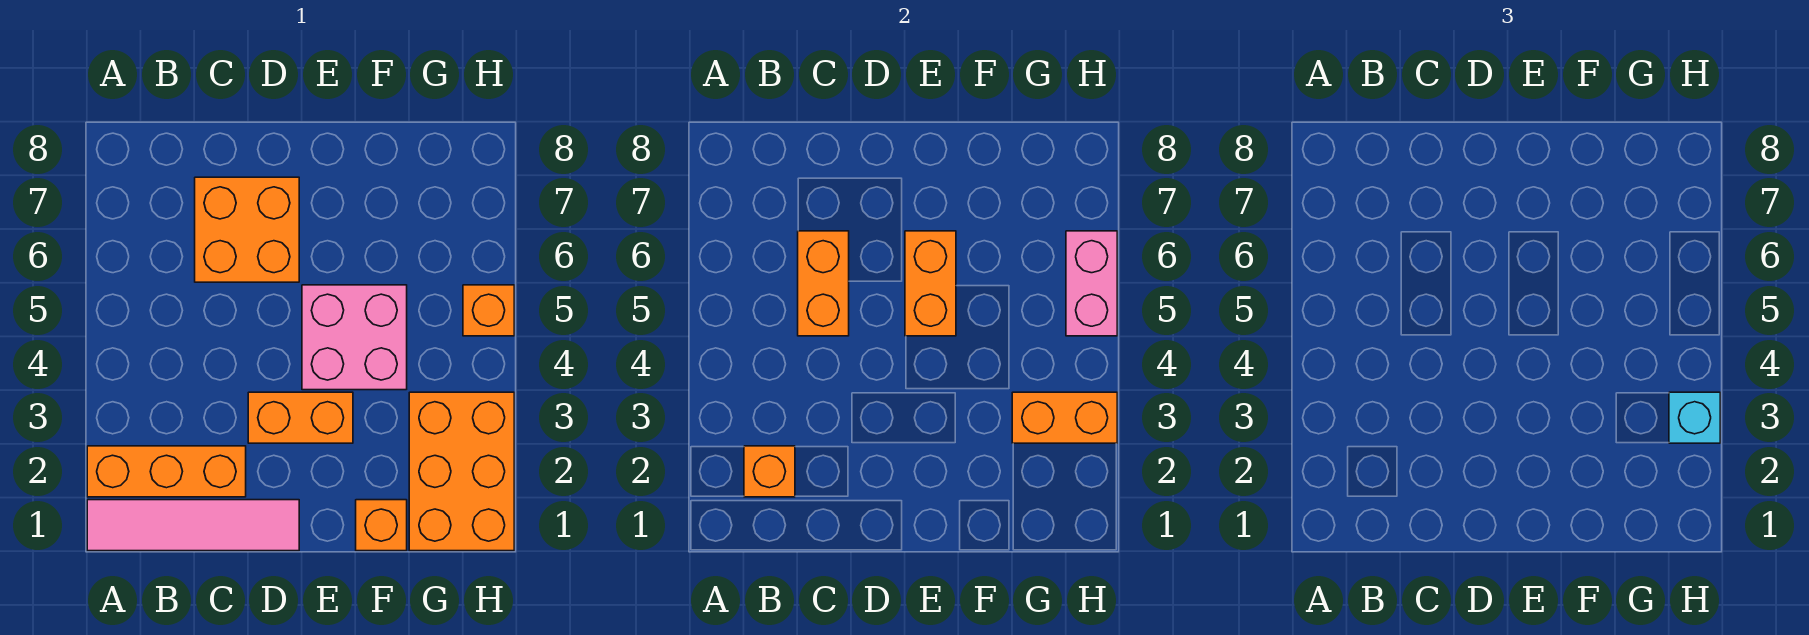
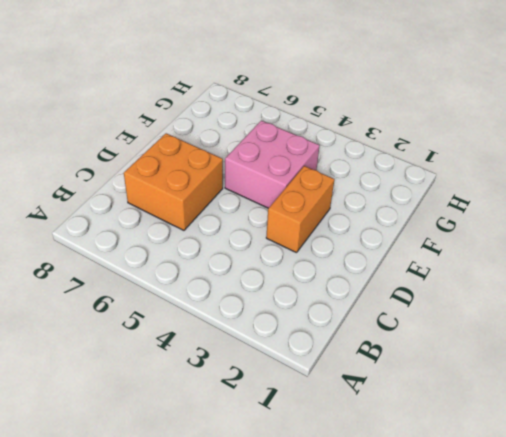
none -> pink 1x4 tile [87,500,299,551]
none -> orange 1x3 brick [87,446,246,497]
none -> orange 1x1 brick [356,500,407,551]

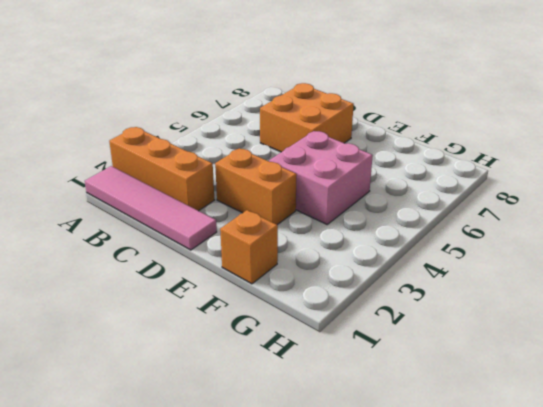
none -> orange 2x3 brick [409,392,514,551]
none -> orange 1x1 brick [463,285,514,336]
none -> orange 1x1 brick [744,446,795,497]

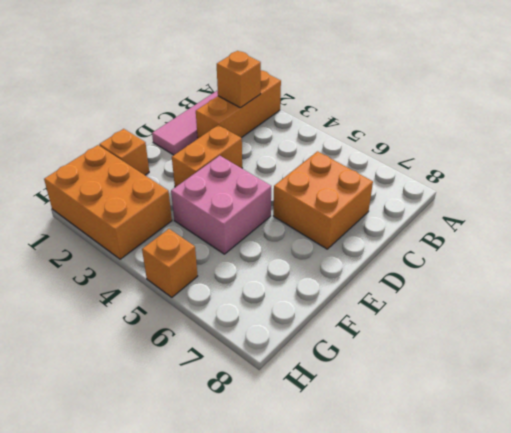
none -> orange 1x2 brick [798,231,849,336]
none -> orange 1x2 brick [905,231,956,336]
none -> orange 1x2 brick [1012,392,1117,443]

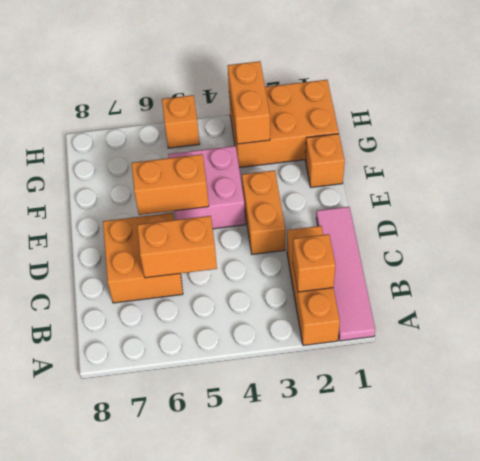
none -> pink 1x2 brick [1066,231,1117,336]
none -> cyan 1x1 brick [1669,392,1720,443]

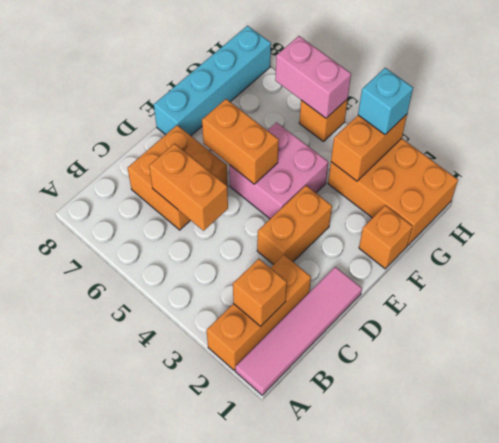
cyan 1x4 brick [154,26,271,136] -> none

